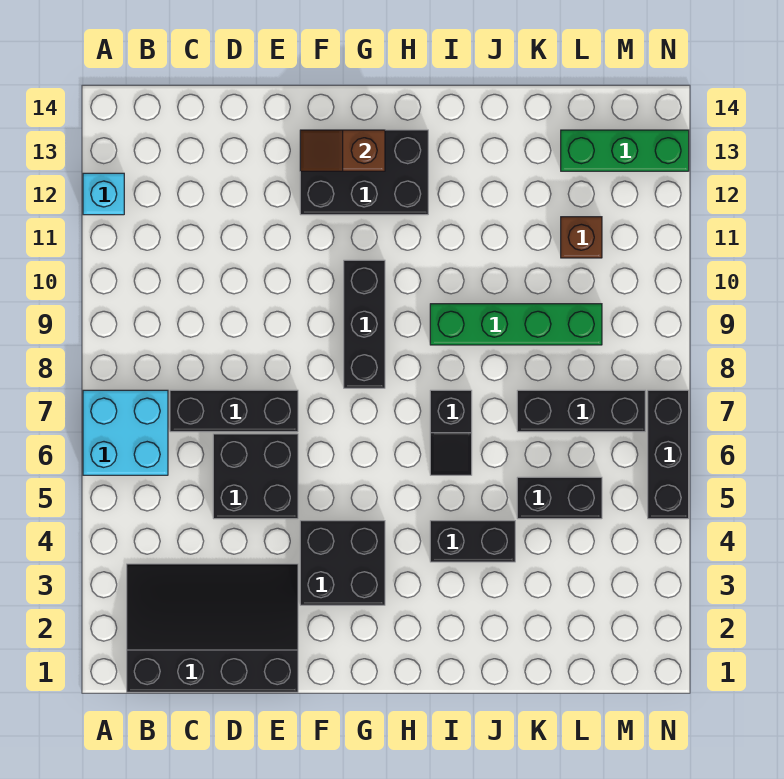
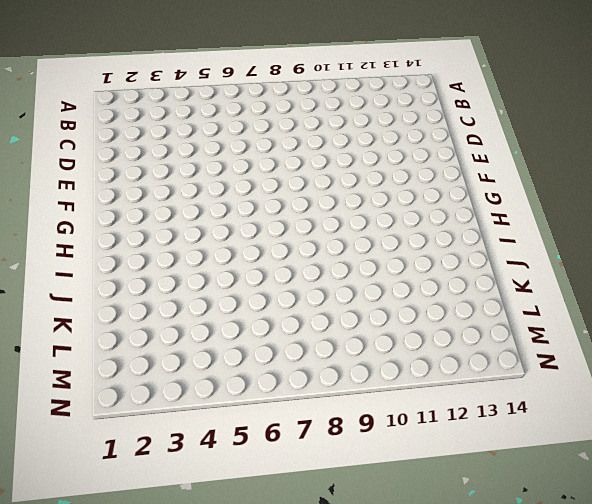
none -> cyan 2x2 brick [83,390,168,475]
none -> cyan 1x1 brick [83,173,124,215]
none -> black 3x4 slope [127,564,298,692]

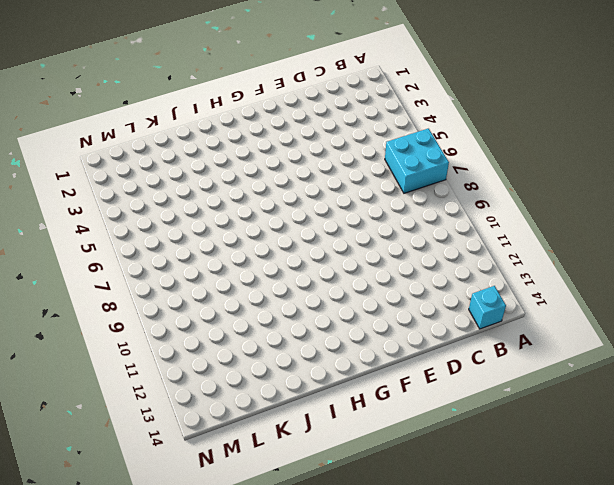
cyan 1x1 brick [469,286,506,329] -> cyan 1x1 brick moved to [83,173,124,215]
none -> black 3x4 slope [127,564,298,692]
none -> black 1x3 brick [170,390,298,432]
none -> black 2x2 brick [213,434,298,519]

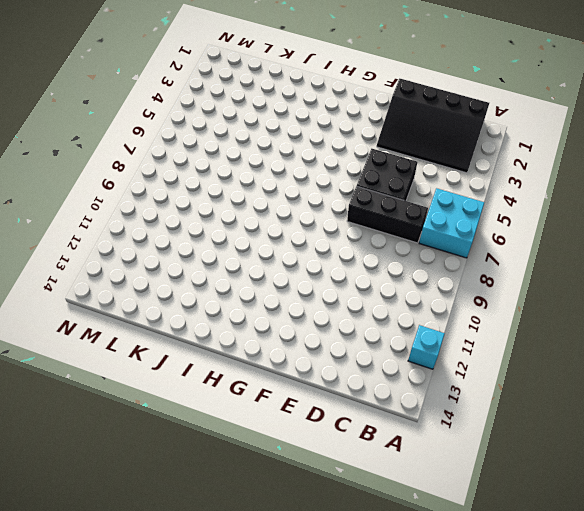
none -> black 2x2 brick [300,521,385,605]
none -> black 2x3 brick [300,130,428,215]
none -> black 1x3 brick [344,260,385,388]

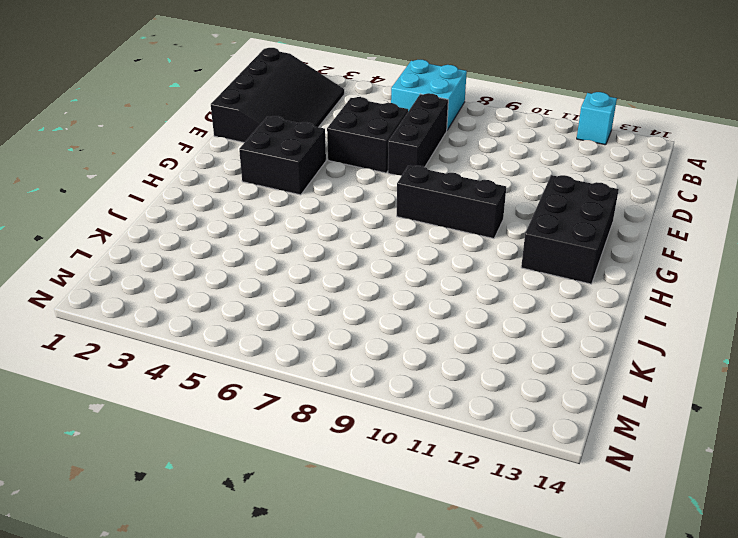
none -> black 1x2 brick [430,521,515,562]
none -> black 1x2 slope [430,390,472,475]
none -> green 1x4 brick [430,304,602,345]

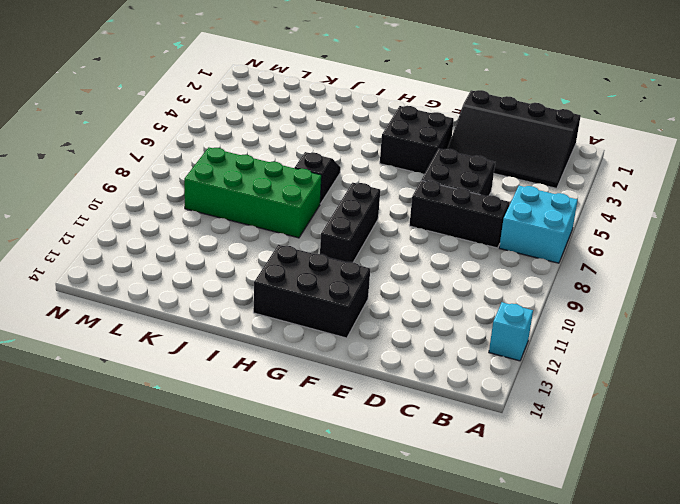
green 2x4 brick [184,147,322,238] -> green 1x4 brick [430,304,602,345]
none -> black 1x2 brick [430,521,515,562]
none -> black 1x2 brick [517,477,602,519]
none -> black 1x3 brick [517,390,645,432]

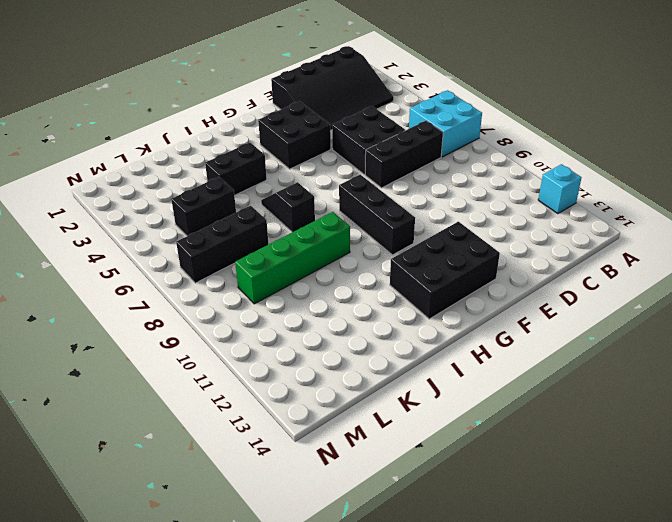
none -> brown 1x1 brick [561,217,602,258]
none -> green 1x3 brick [561,130,689,171]
none -> black 1x3 brick [648,390,689,519]

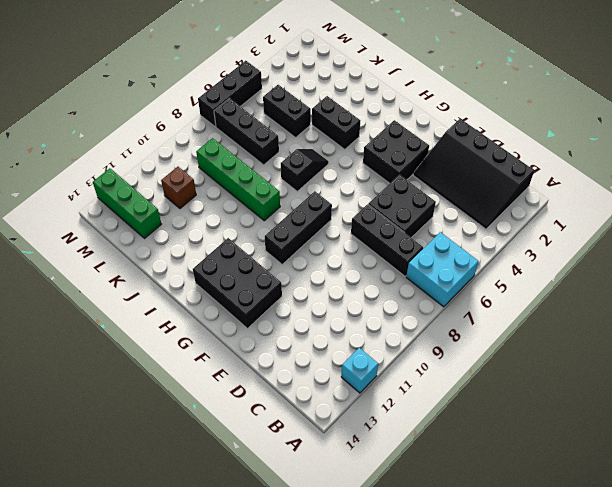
none -> brown 1x2 slope [300,130,385,171]

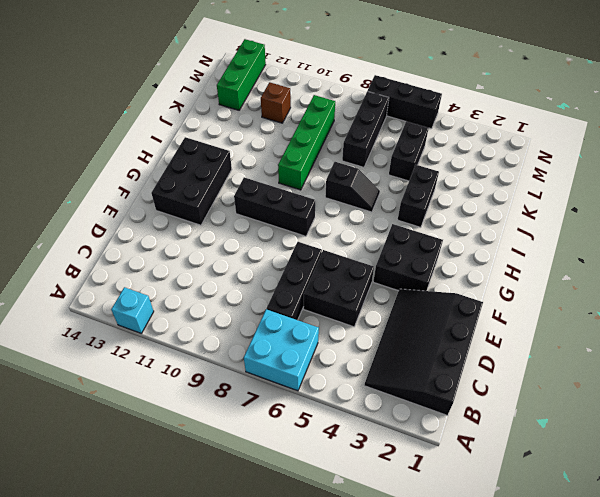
none -> brown 1x2 slope [300,130,385,171]

